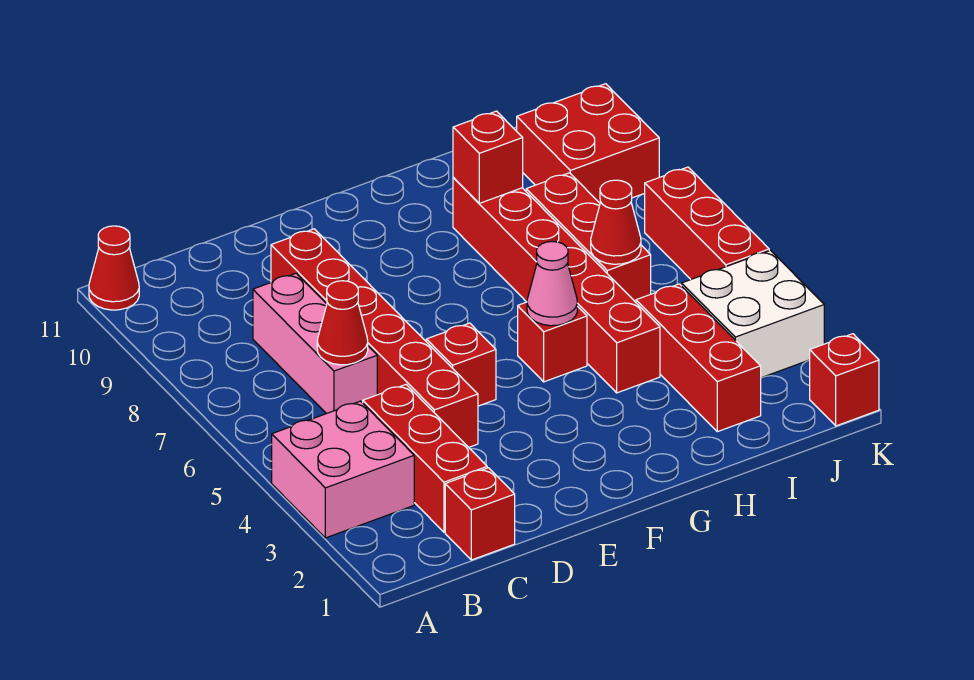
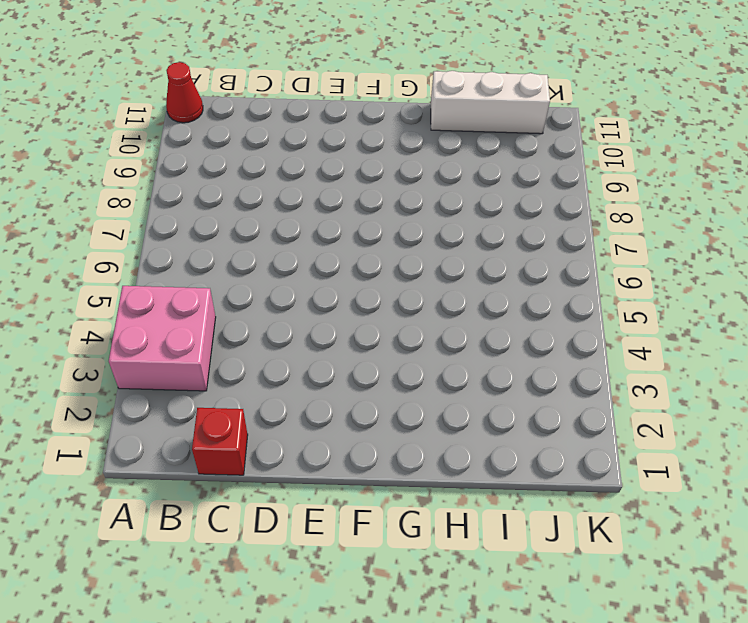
white 1x3 brick [431,71,550,134] -> none
none -> red 1x3 brick [363,385,487,532]
none -> pink 1x3 brick [253,273,377,414]
none -> red 1x6 brick [271,229,478,447]

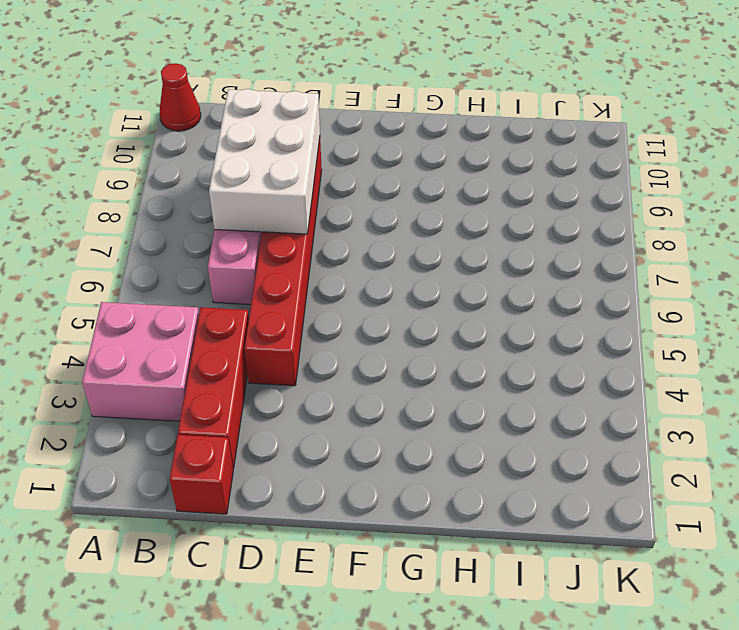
white 2x3 brick [209,89,320,234] -> none
none -> red 1x1 brick [426,323,496,406]
none -> red 1x1 brick [518,302,587,382]
none -> red 1x6 brick [453,177,660,393]

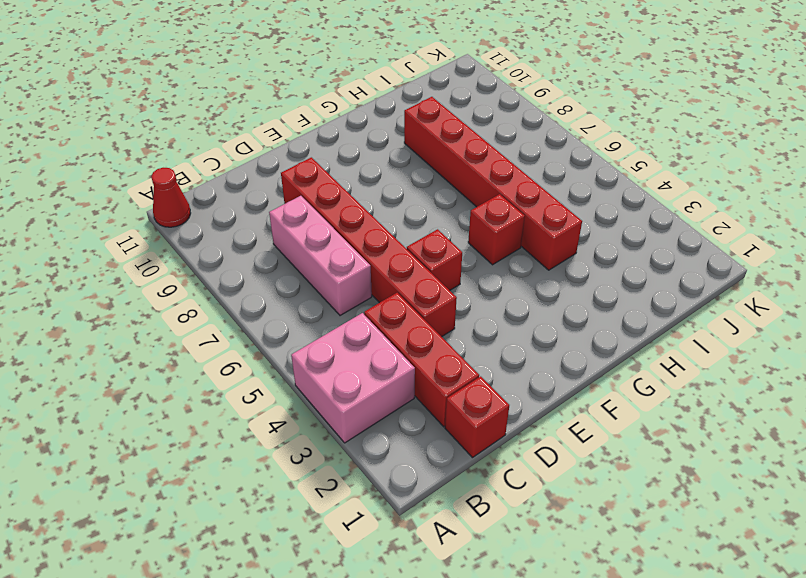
none -> red 1x3 brick [636,284,761,432]
none -> red 1x3 brick [526,173,651,302]
none -> white 2x2 brick [682,250,824,378]

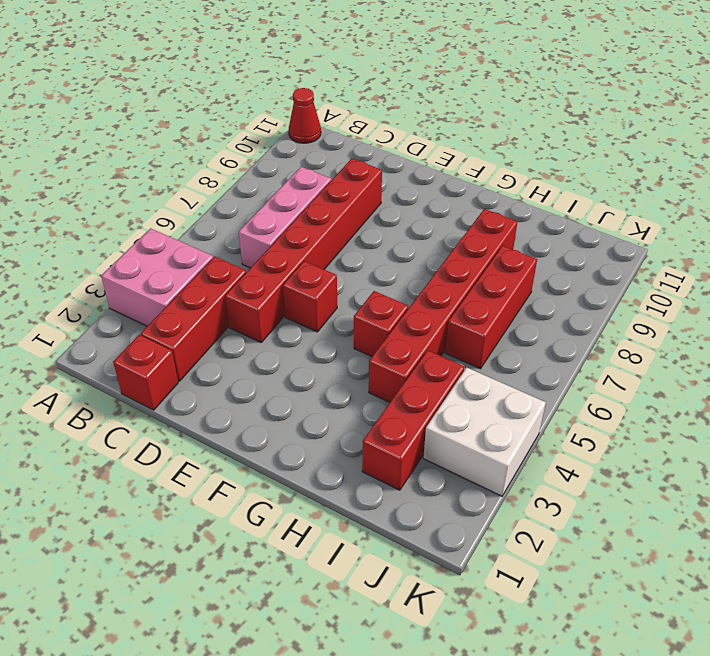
none -> red 2x2 brick [517,84,659,203]
none -> red 1x1 brick [810,334,879,426]
none -> red 1x3 brick [644,167,769,279]

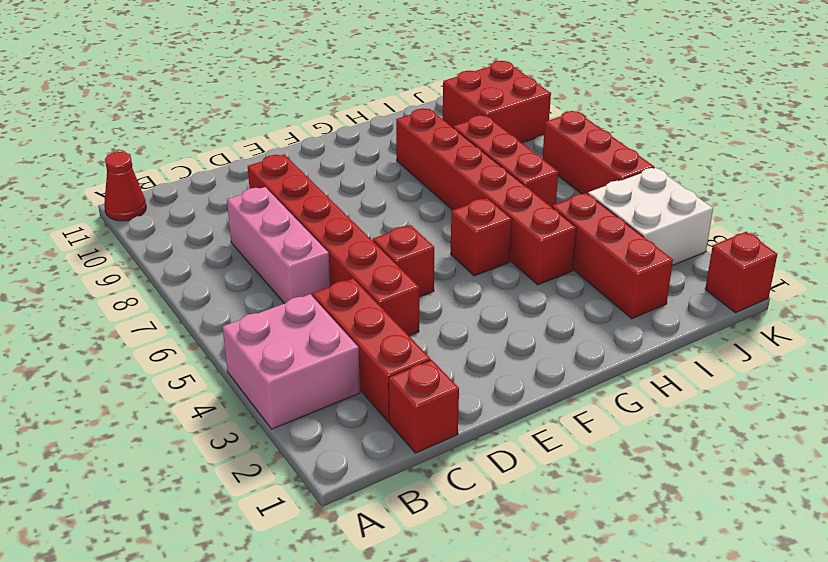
none -> red 1x1 cone [317,281,368,365]
none -> pink 1x1 cone [527,242,577,326]
none -> red 1x1 brick [453,111,523,203]

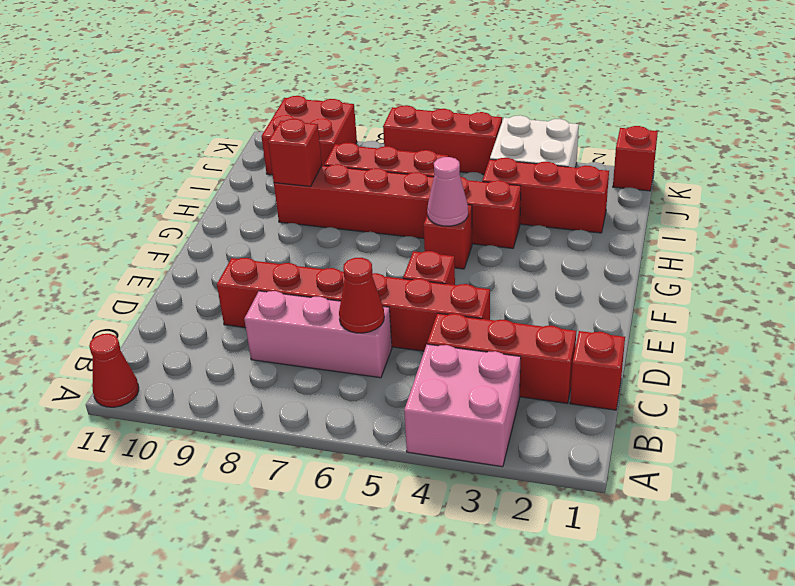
none -> red 1x1 cone [591,180,641,264]

